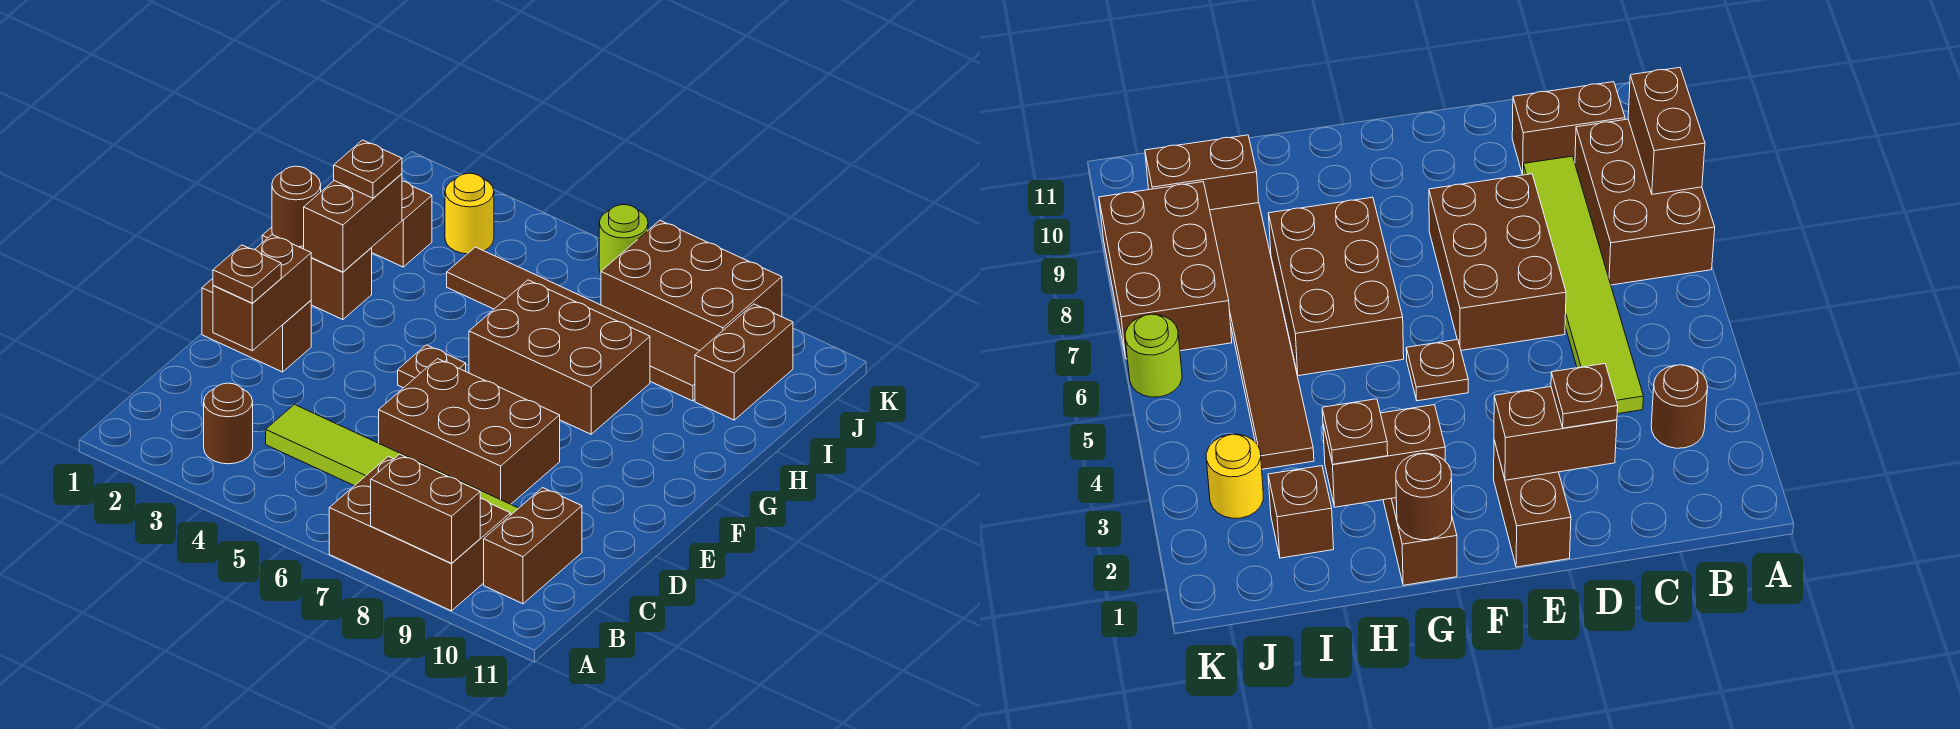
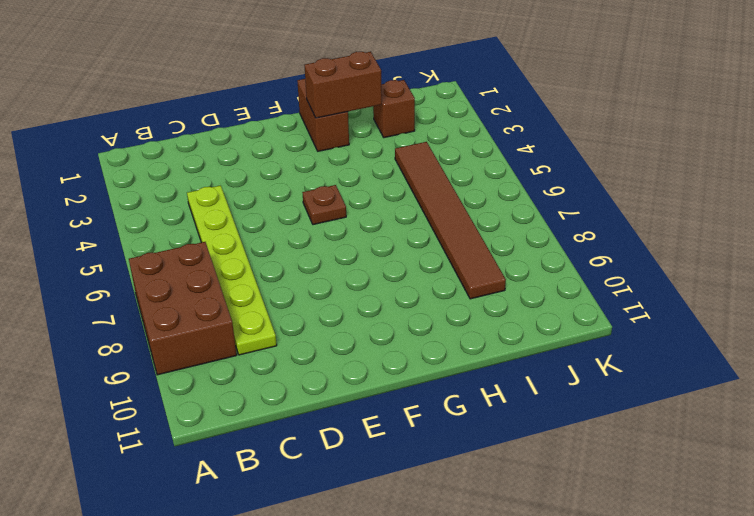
lime 1x6 plate [187,185,277,355] -> lime 1x6 tile [266,405,518,515]
none -> brown 1x1 round brick [204,383,253,464]
none -> brown 1x2 brick [484,488,582,604]
none -> brown 2x3 brick [379,359,560,504]

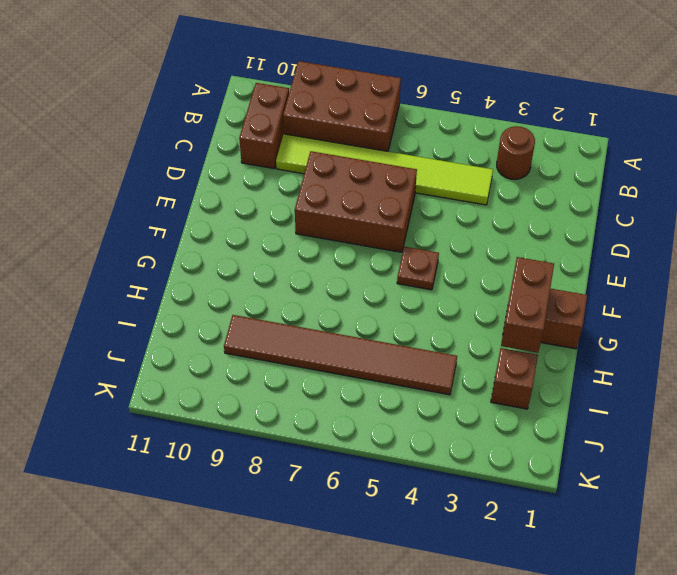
none -> brown 1x2 brick [202,279,311,372]
none -> brown 2x3 brick [469,280,650,434]
none -> brown 1x2 brick [695,304,793,420]

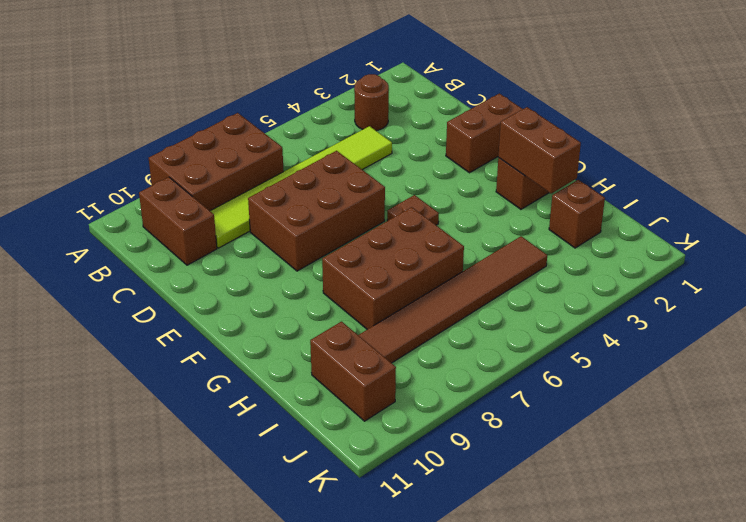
none -> yellow 1x1 round brick [445,173,494,254]
none -> brown 2x3 brick [601,221,782,351]
none -> lime 1x1 round brick [599,205,648,274]

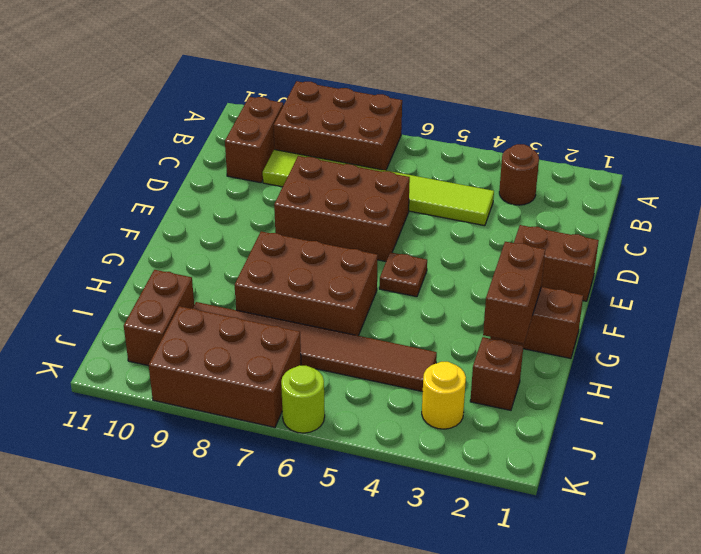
none -> brown 1x2 brick [371,454,480,563]
none -> brown 1x2 brick [213,235,311,351]
none -> brown 1x1 round brick [272,166,321,247]

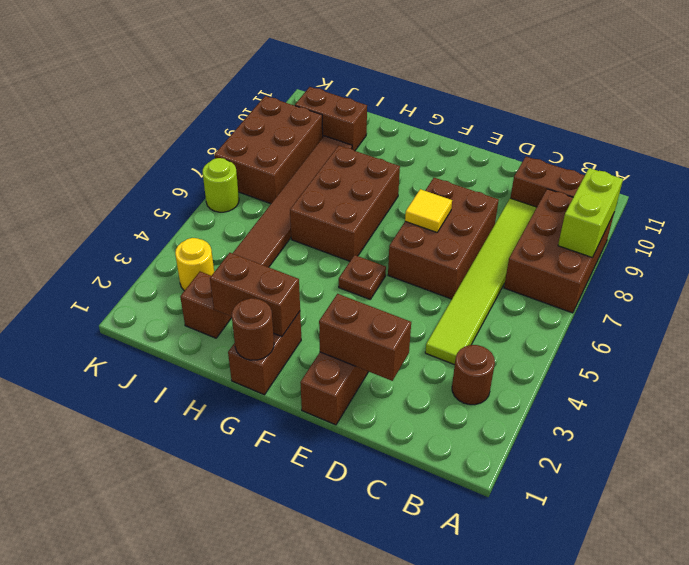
lime 1x2 brick [558,168,623,257] -> brown 1x2 brick [371,454,480,563]
yellow 1x1 tile [405,189,452,232] -> none
none -> brown 1x1 plate [213,245,281,303]
none -> brown 1x1 plate [334,140,402,198]

